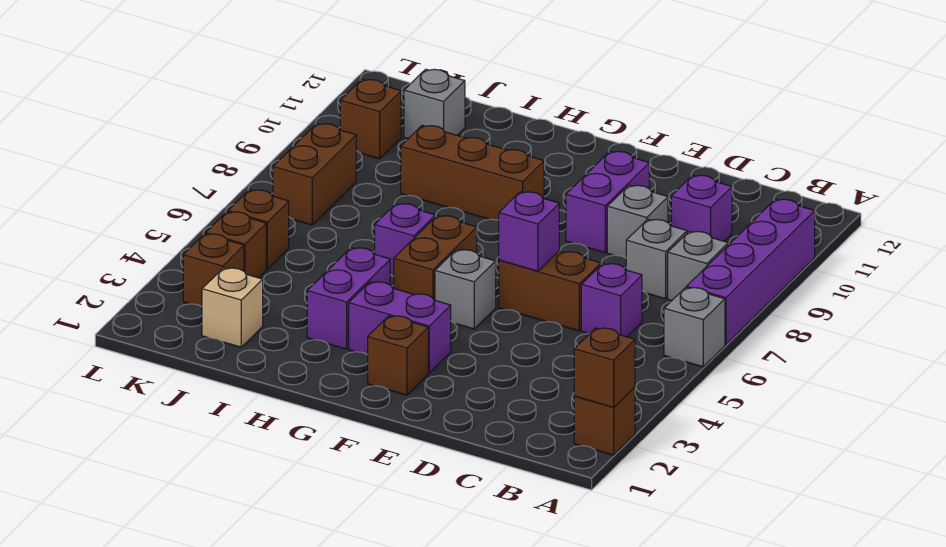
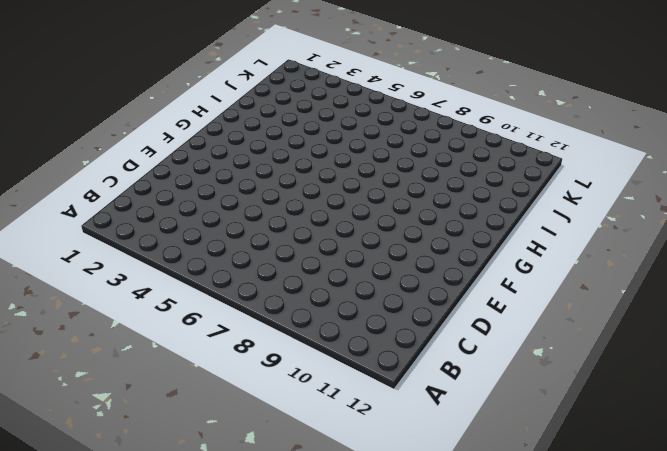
none -> brown 1x1 brick [574,387,635,455]
none -> grey 1x1 brick [664,287,725,367]
none -> purple 1x4 brick [687,199,815,345]

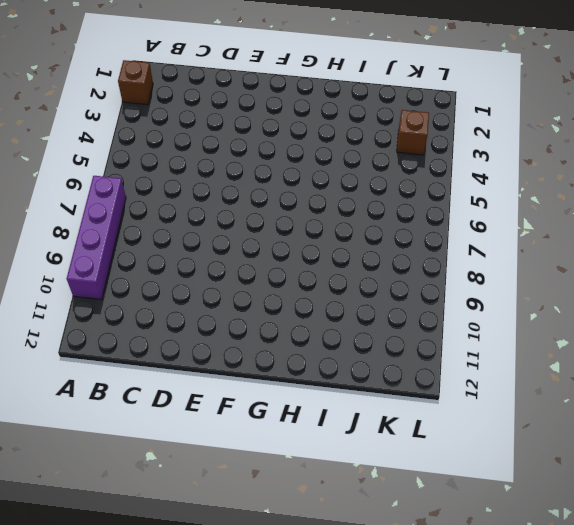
none -> grey 1x1 brick [664,287,725,367]
none -> grey 1x1 brick [668,231,728,301]
none -> purple 1x1 brick [581,264,642,337]

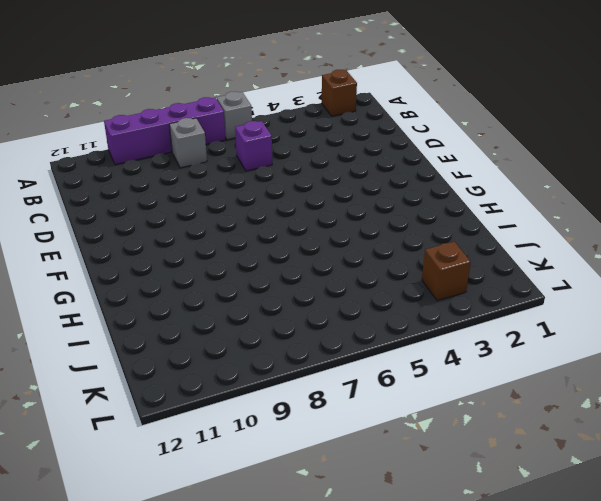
none -> grey 1x1 brick [626,219,687,299]
none -> purple 1x1 brick [671,175,732,241]
none -> brown 1x2 brick [499,251,601,331]

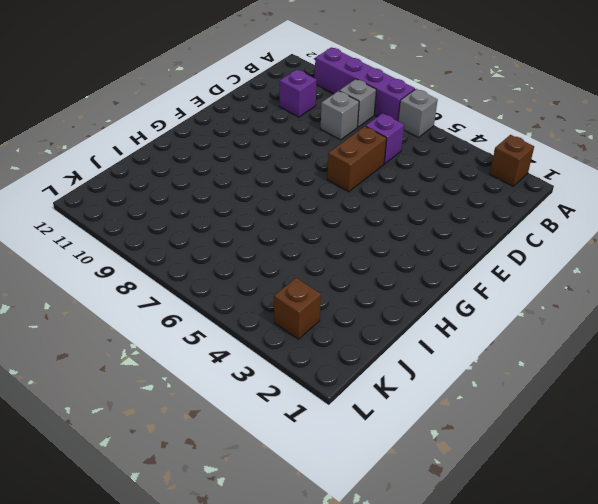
none -> grey 1x1 brick [607,185,668,258]
none -> purple 1x2 brick [566,151,649,253]
none -> brown 1x1 brick [368,316,428,395]

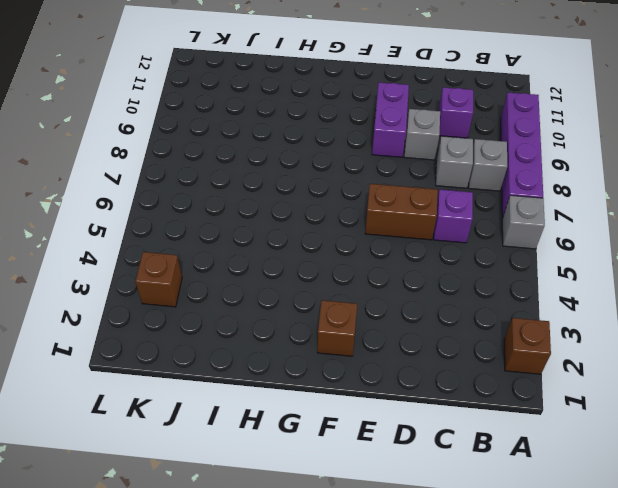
none -> purple 1x2 brick [349,282,451,373]
none -> grey 1x1 brick [435,250,496,329]
none -> brown 1x2 brick [394,216,477,300]

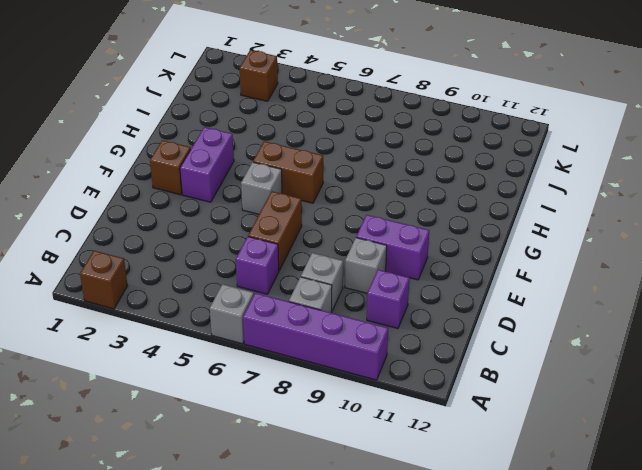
none -> brown 1x3 brick [401,125,544,220]
none -> purple 1x2 brick [307,248,390,349]
none -> purple 1x1 brick [375,204,435,277]

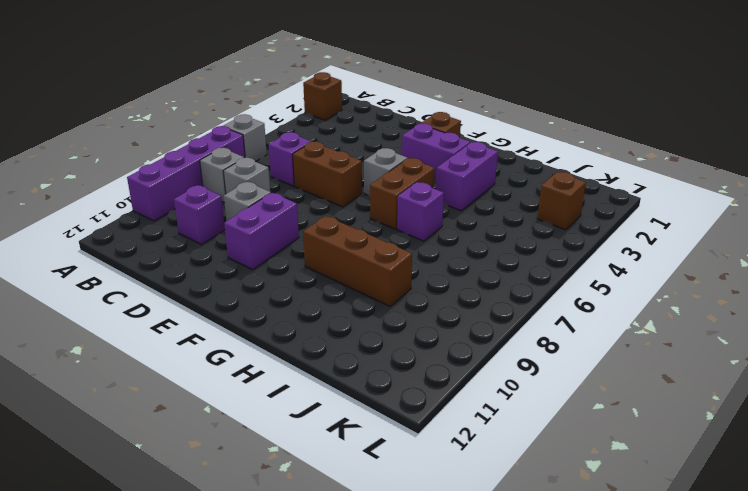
none -> tan 1x1 brick [202,268,263,347]
none -> grey 1x1 brick [404,69,465,139]
none -> brown 1x1 brick [206,212,266,278]

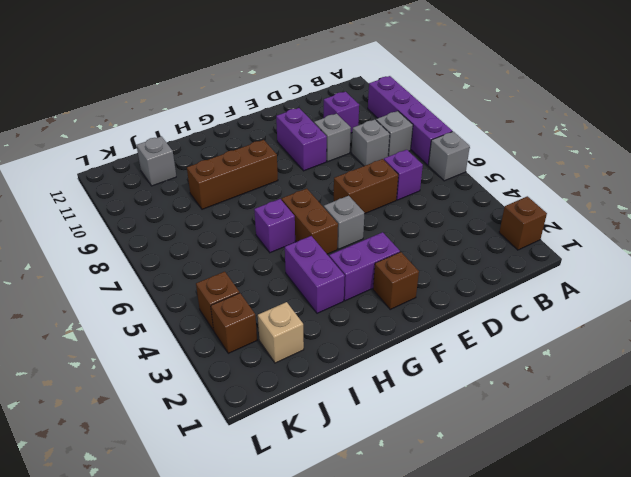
none -> brown 1x1 brick [228,190,289,269]
none -> brown 1x2 brick [273,124,356,225]
none -> brown 1x1 brick [340,79,401,159]

